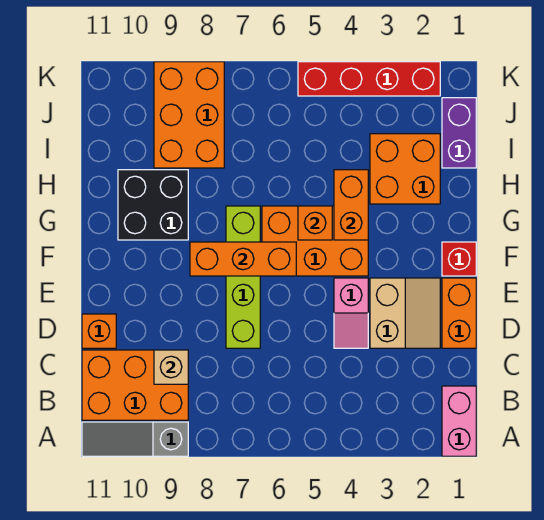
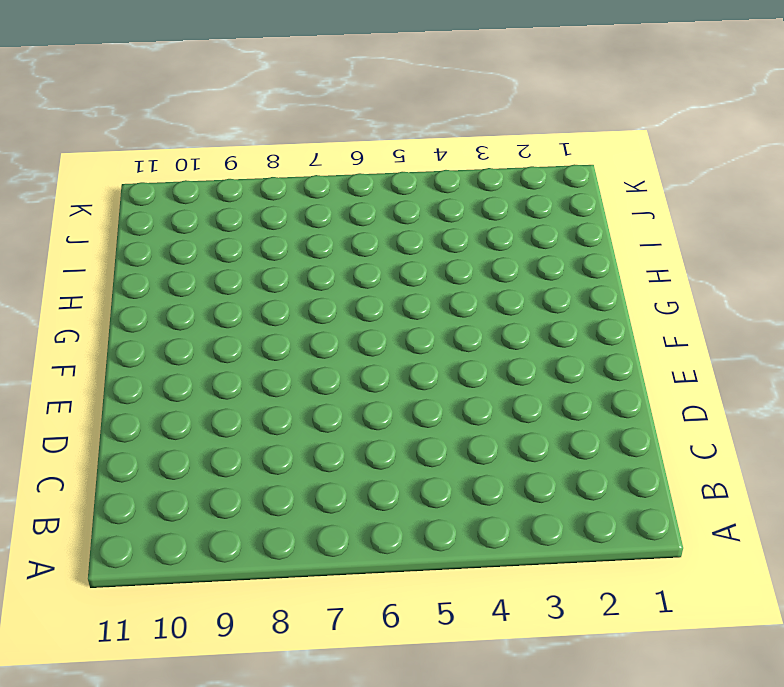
none -> pink 1x2 brick [442,386,476,456]
none -> grey 1x3 slope [82,422,188,456]
none -> orange 2x3 brick [82,350,188,420]

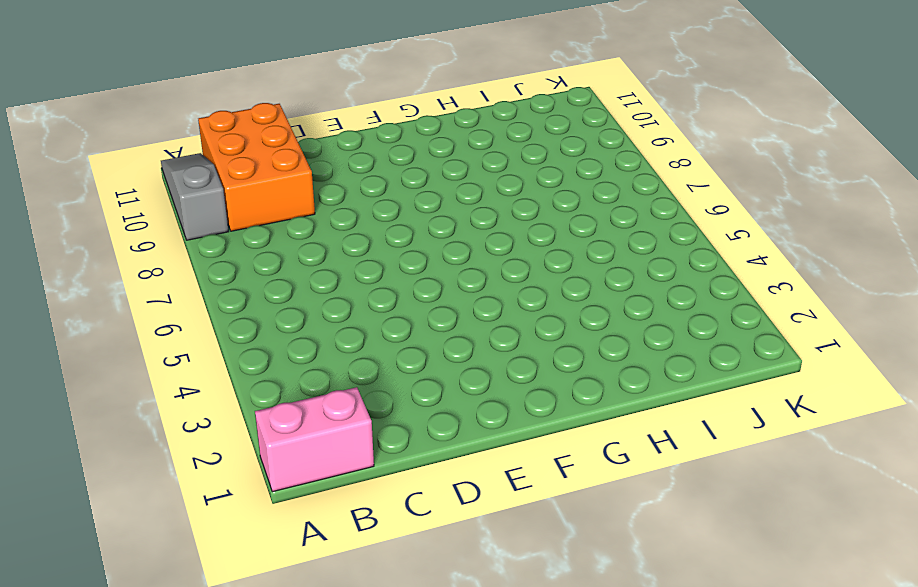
none -> orange 1x2 brick [442,278,476,348]
none -> tan 2x2 slope [370,278,440,348]
none -> pink 1x2 slope [334,278,368,348]

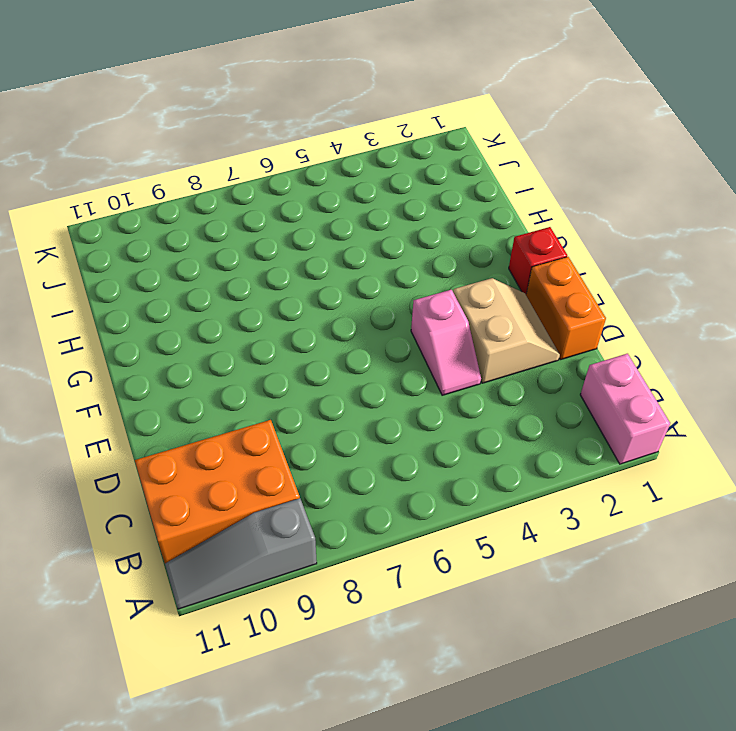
none -> lime 1x4 brick [226,206,260,348]
none -> orange 1x1 brick [82,314,116,348]
none -> orange 2x3 brick [262,206,368,276]

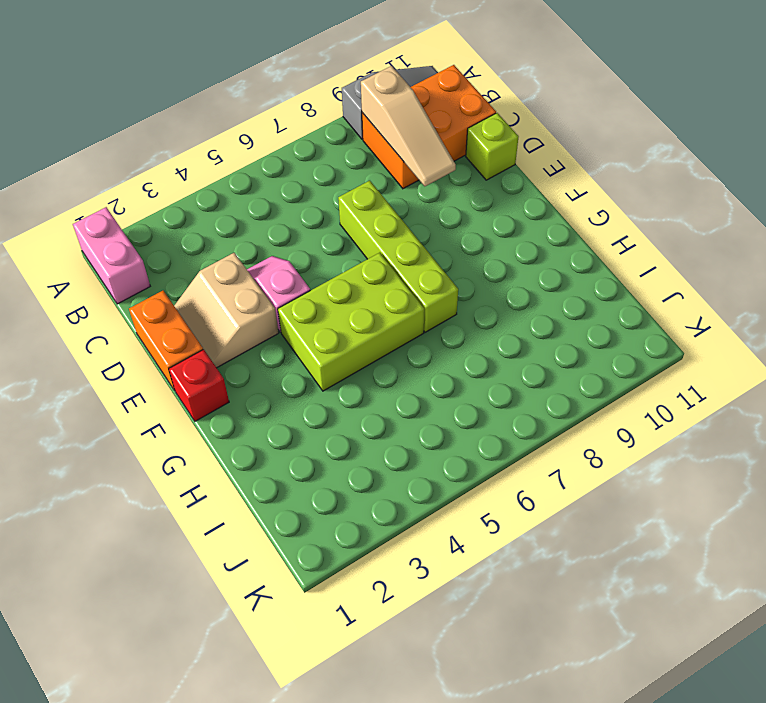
tan 1x3 slope [361,66,456,186] -> tan 1x1 brick [154,350,188,384]
lime 1x1 brick [466,113,518,180] -> orange 1x1 brick [82,314,116,348]
lime 2x3 brick [278,253,424,391] -> orange 2x3 brick [262,206,368,276]
none -> black 2x2 brick [118,170,188,240]
none -> orange 2x2 brick [370,134,440,204]
none -> purple 1x2 brick [442,98,476,168]

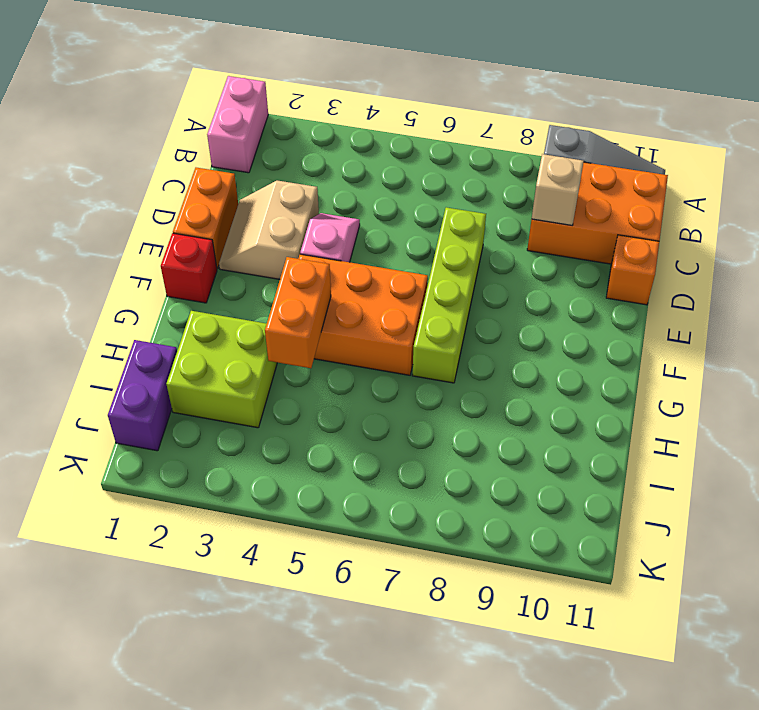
lime 2x2 brick [166,311,277,428] -> orange 2x2 brick [370,134,440,204]
none -> black 2x2 brick [118,170,188,240]
none -> orange 2x3 brick [154,62,224,168]
none -> red 1x4 brick [298,62,440,96]

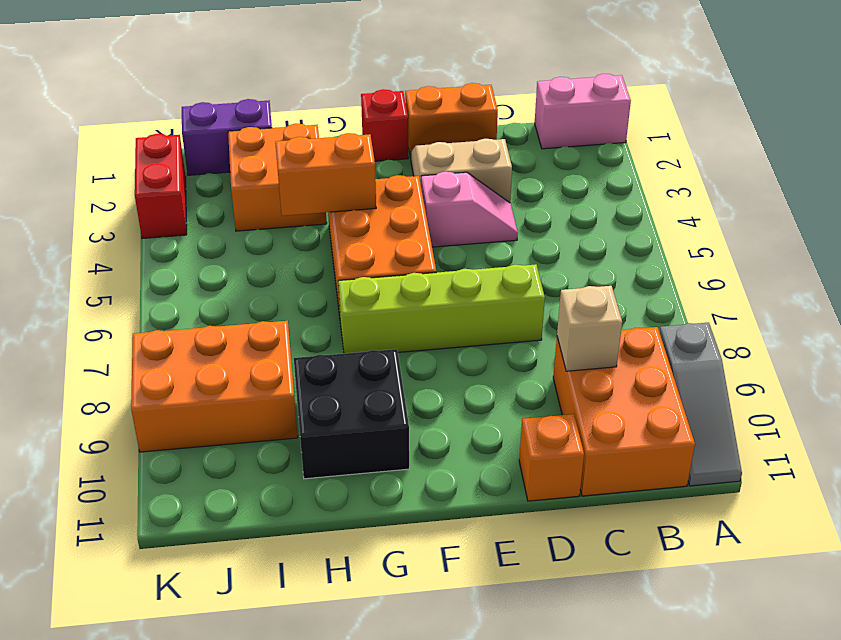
red 1x2 brick [135,134,187,239] -> red 1x4 brick [298,62,440,96]
none -> orange 1x3 brick [190,242,296,276]
none -> orange 1x1 brick [298,206,332,240]

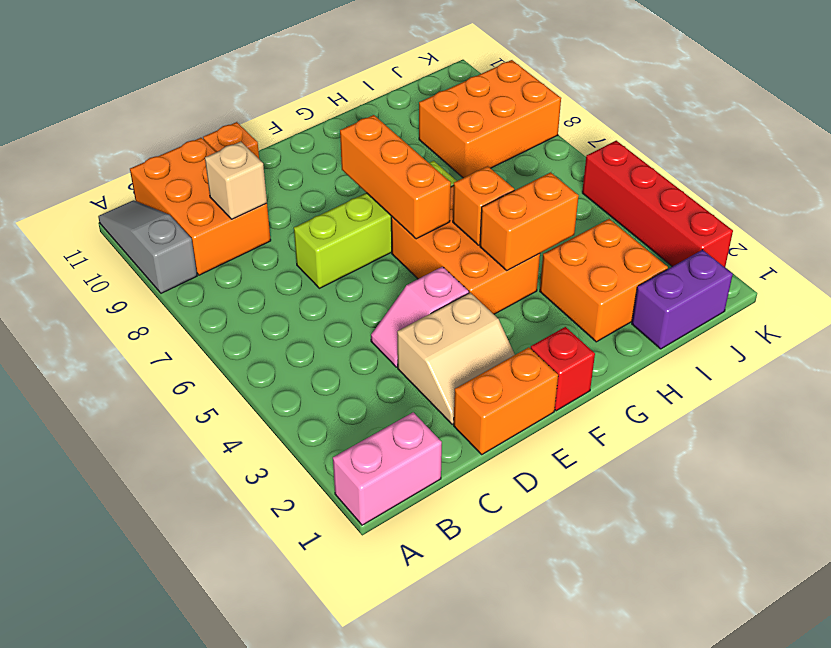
none -> black 2x2 brick [118,170,188,240]

